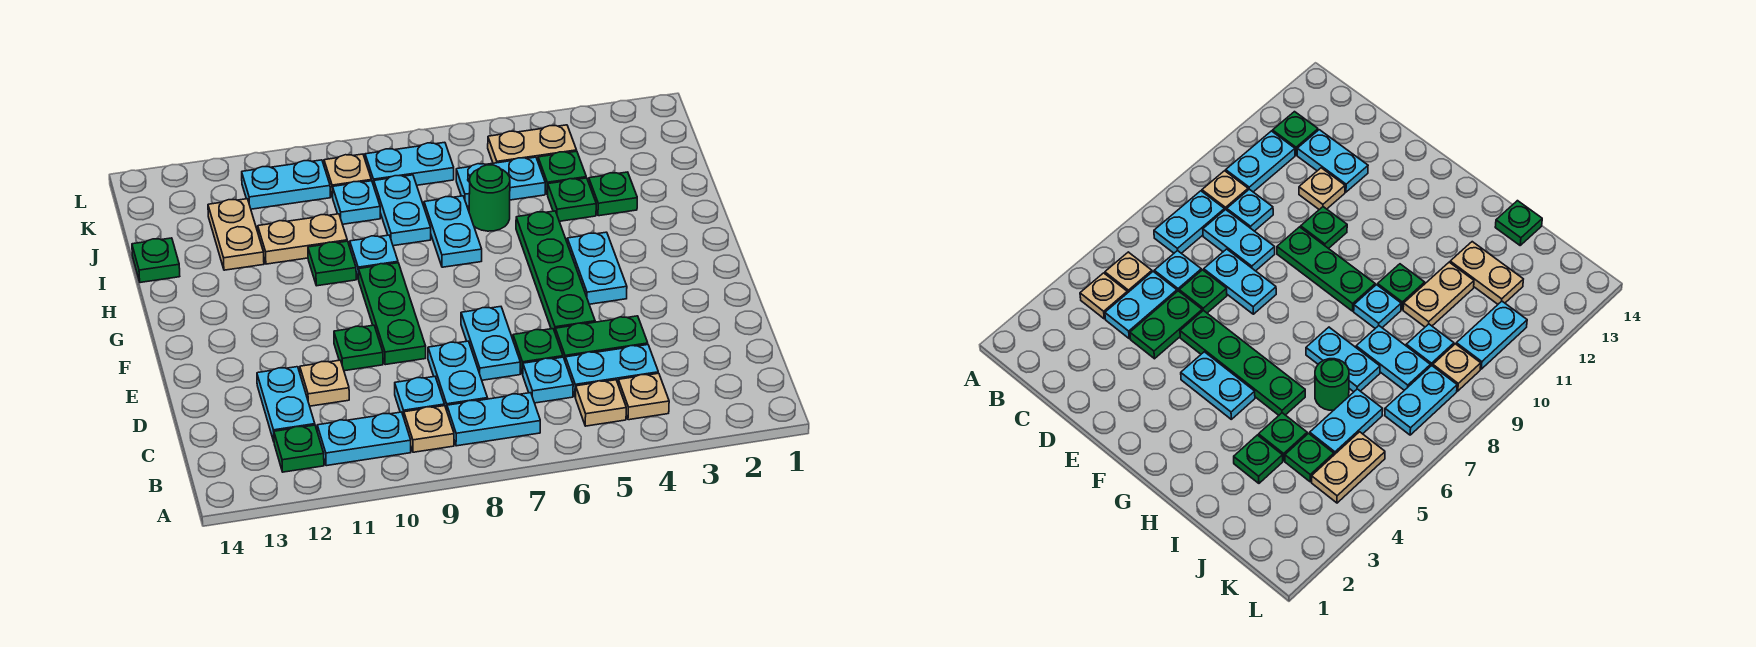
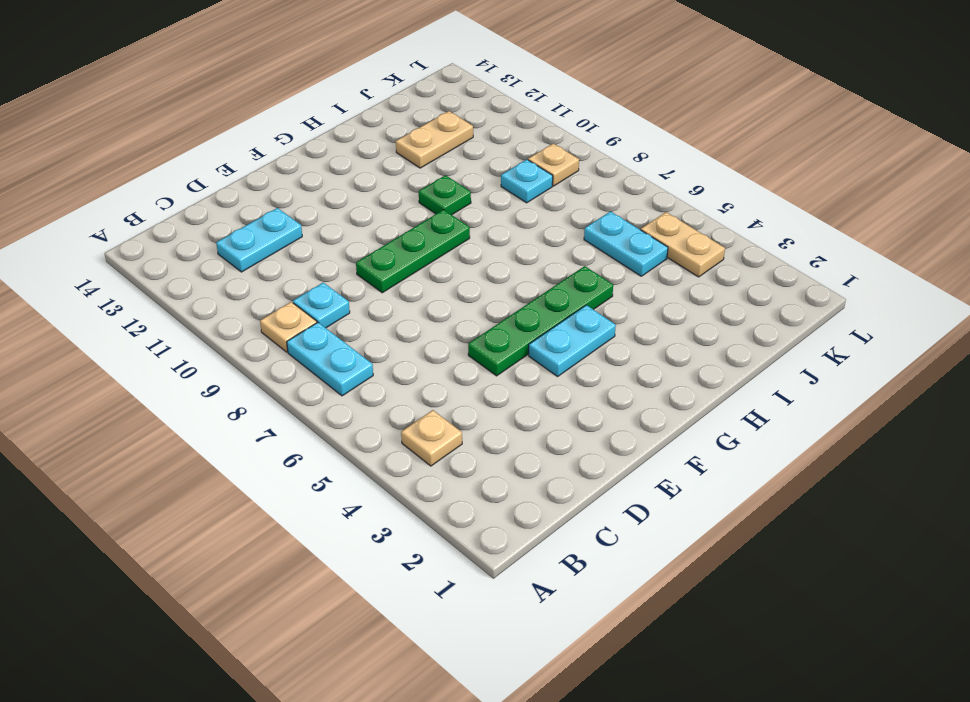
none -> tan 1x1 plate [575,380,626,426]
none -> cyan 1x2 plate [317,412,411,466]
none -> green 1x1 plate [274,425,324,472]
none -> cyan 1x2 plate [565,345,658,397]

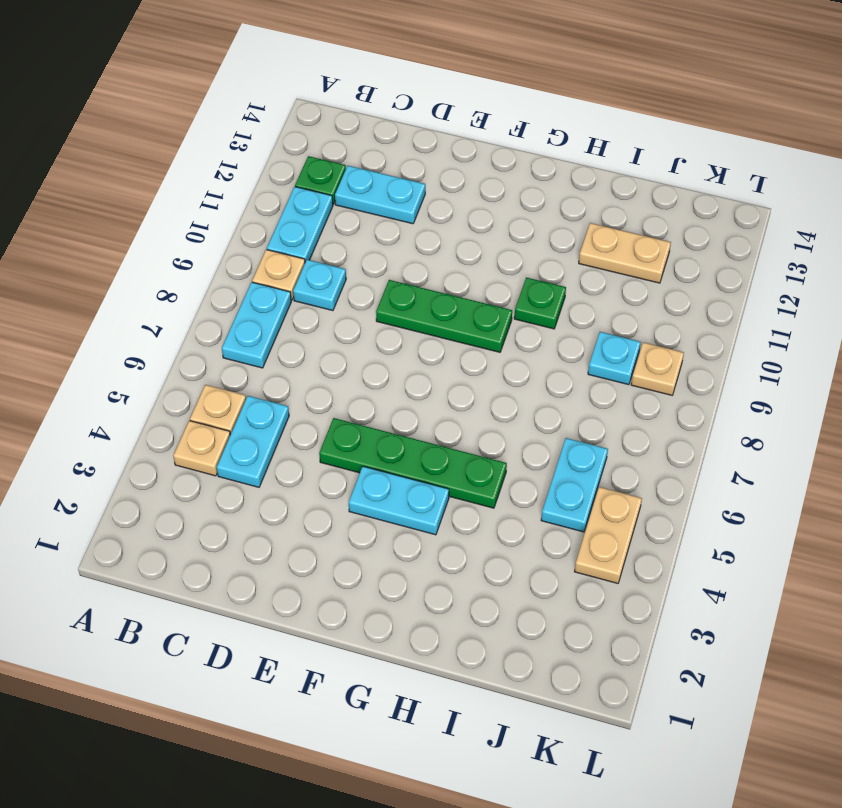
none -> cyan 1x1 plate [523,357,573,403]
none -> cyan 1x2 plate [428,341,488,410]
none -> green 1x2 plate [555,316,648,360]
none -> green 1x1 plate [513,329,563,374]

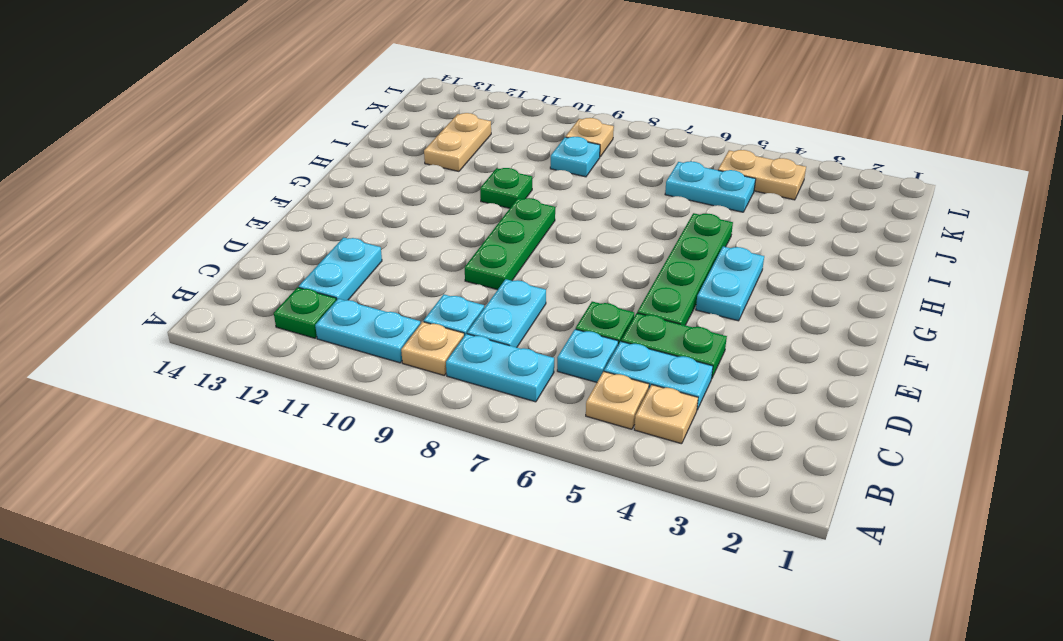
none -> cyan 1x2 plate [461,307,520,380]
none -> tan 1x1 plate [300,360,349,406]
none -> green 1x1 plate [334,325,383,371]
none -> cyan 1x2 plate [424,196,482,267]

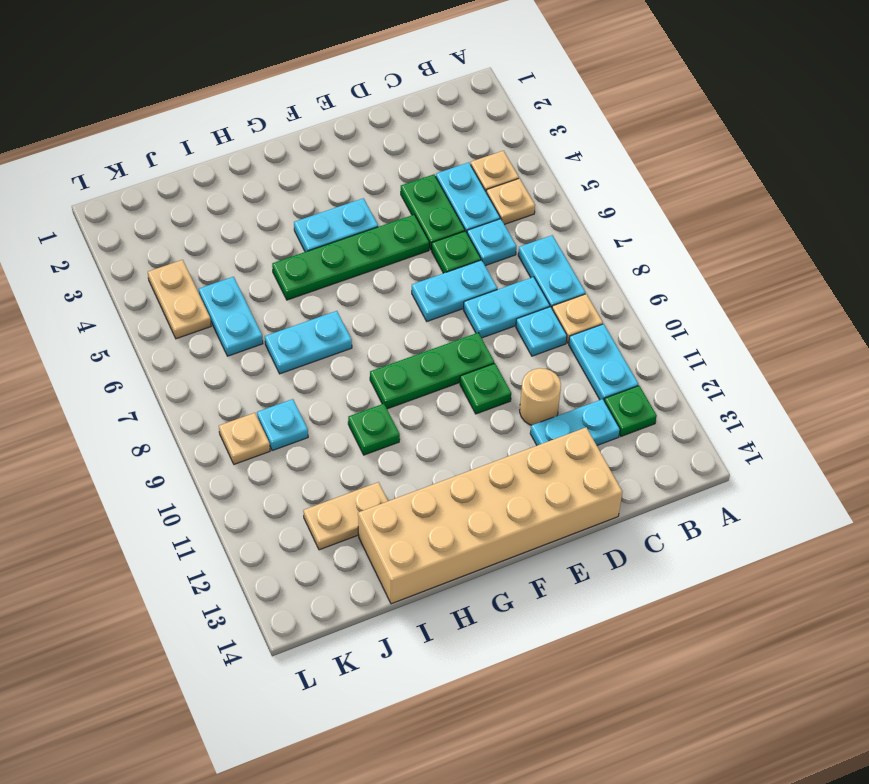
tan 1x1 round brick [520,368,561,425] -> tan 1x1 plate [300,360,349,406]
tan 2x6 brick [358,427,622,604] -> green 1x1 plate [132,238,180,283]
none -> cyan 1x1 plate [350,235,398,279]
none -> green 1x1 plate [589,172,637,216]
none -> green 1x1 plate [548,178,596,221]
none -> green 1x1 round brick [469,165,510,231]

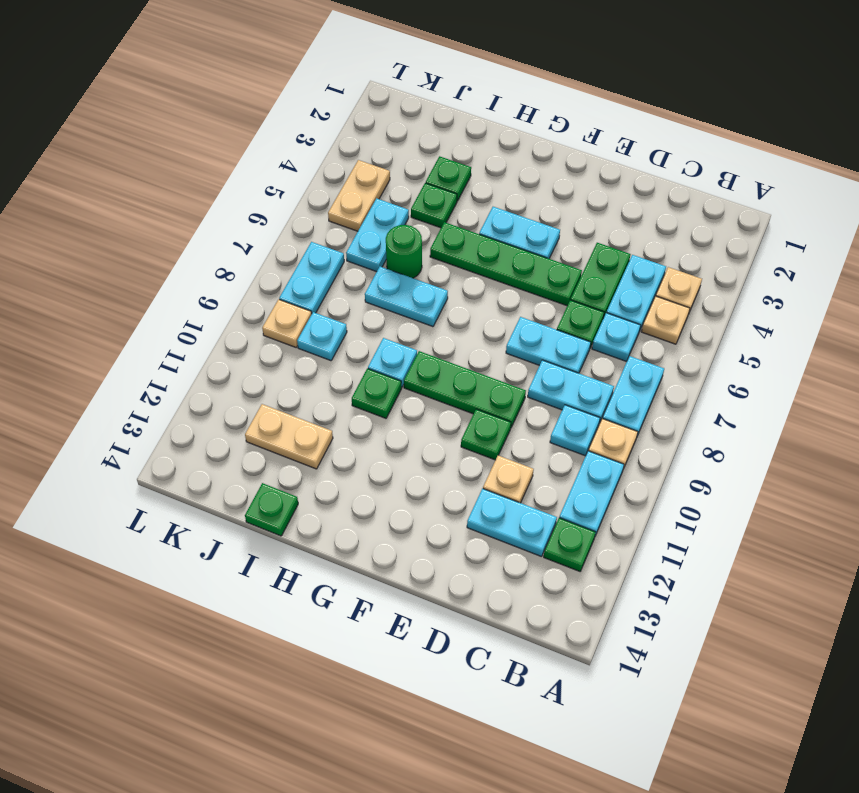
none -> cyan 1x2 plate [374,175,431,246]
none -> tan 1x2 plate [258,214,347,264]
none -> green 1x1 plate [538,151,586,195]
none -> cyan 1x2 plate [242,160,330,209]

